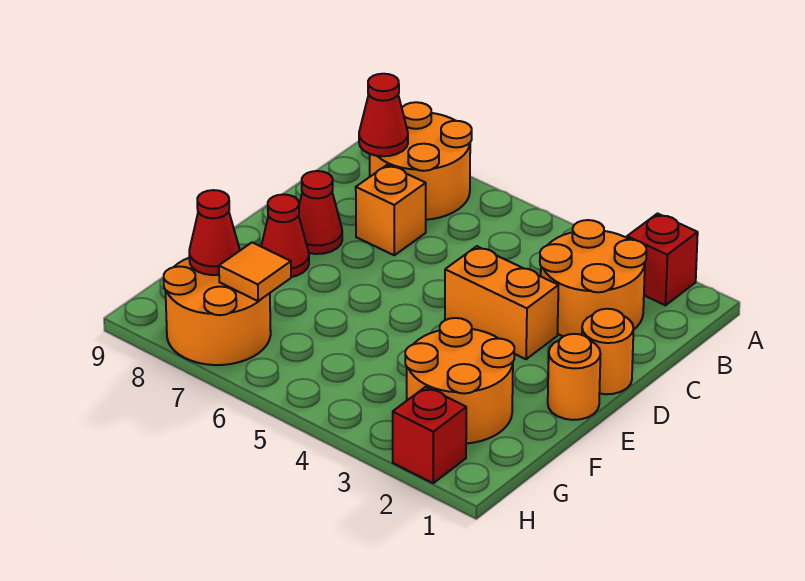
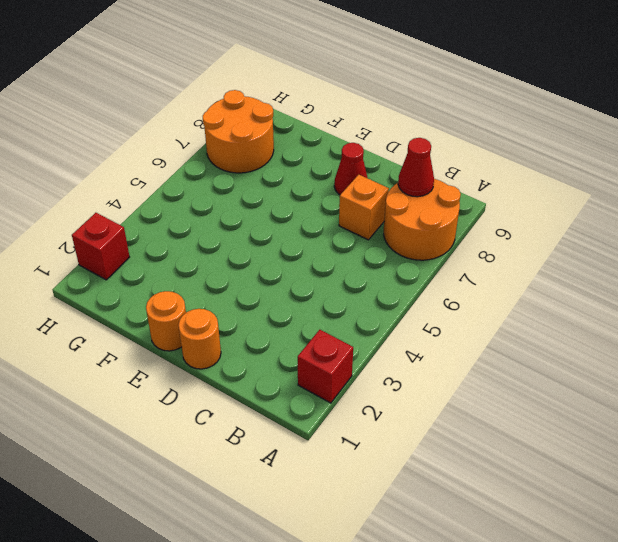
none -> orange 2x2 round brick [540,220,646,336]
none -> orange 1x2 brick [445,246,558,359]
none -> red 1x1 cone [261,194,309,277]

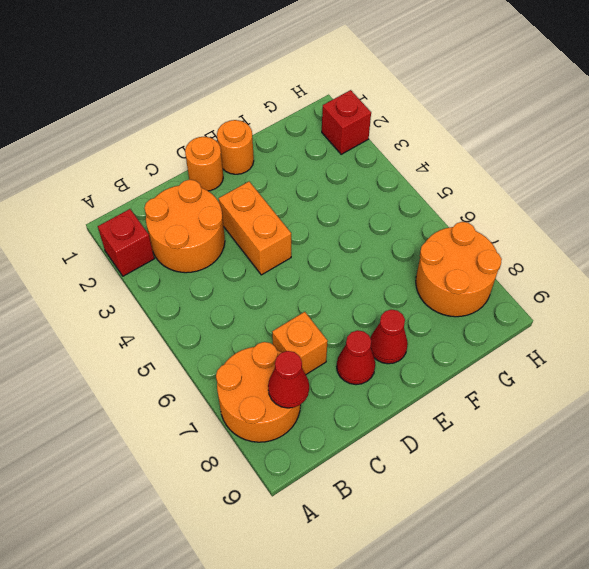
none -> orange 2x2 round brick [405,318,514,443]
none -> orange 1x1 tile [219,242,291,301]
none -> red 1x1 cone [189,190,240,275]

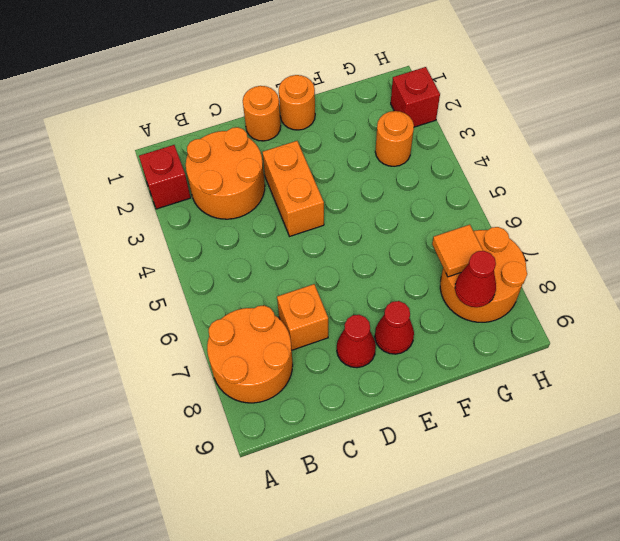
orange 1x1 round brick [375,111,414,166] -> orange 2x2 round brick [405,318,514,443]
none -> red 1x1 cone [359,74,408,156]

